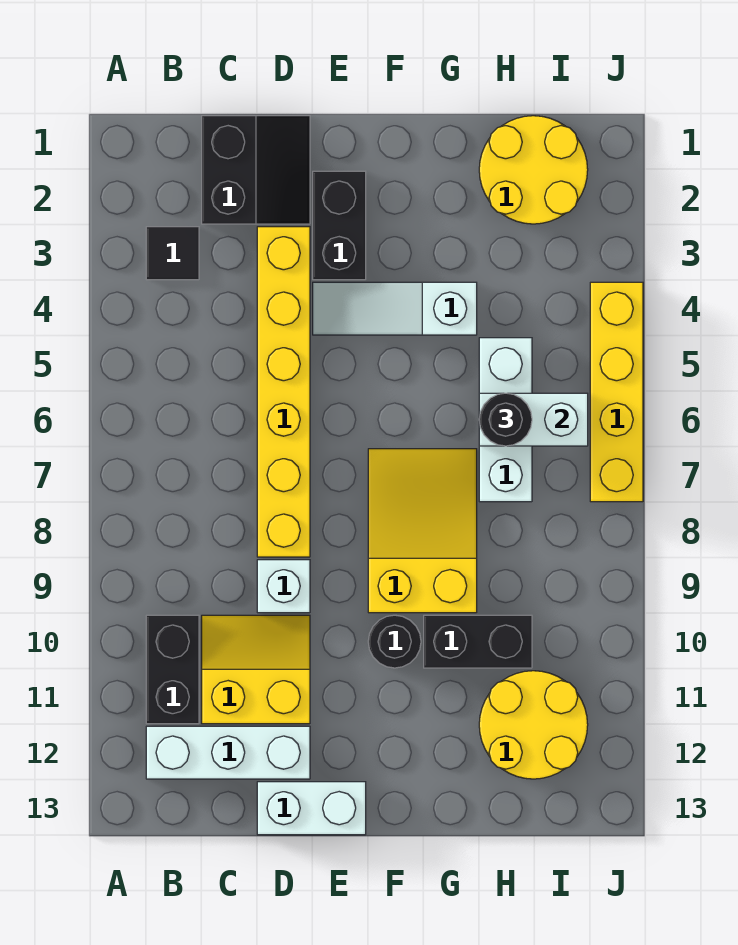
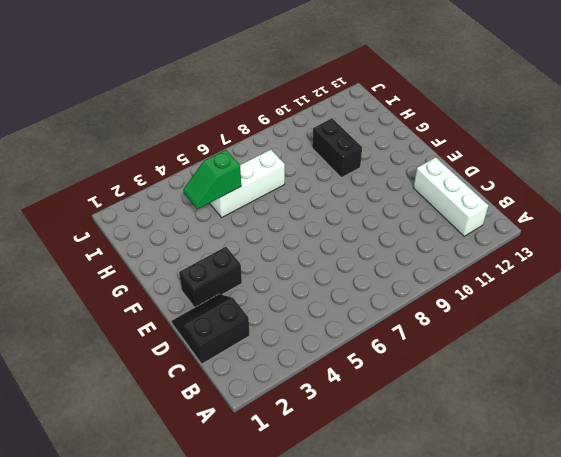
green 1x2 slope [183,150,241,209] -> none
none -> black 1x1 tile [146,227,199,280]
none -> black 1x2 brick [146,615,199,724]
none -> yellow 2x2 slope [202,615,310,724]

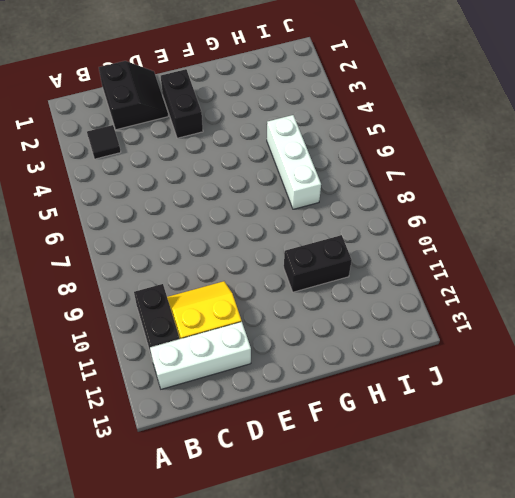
none -> yellow 1x6 brick [257,227,310,557]
none -> white 1x1 brick [257,560,310,613]
none -> white 1x2 brick [257,782,366,835]

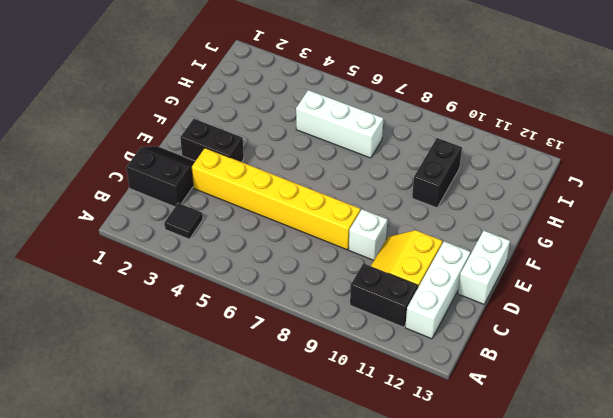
none -> white 1x3 slope [313,282,477,335]
none -> yellow 2x3 slope [368,449,477,613]
none -> black 1x1 round brick [368,615,421,668]

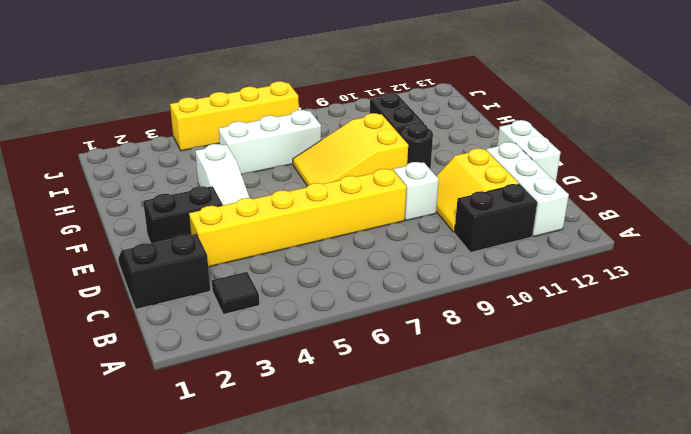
none -> yellow 2x2 round brick [479,116,588,224]
none -> yellow 2x2 round brick [479,671,588,779]
none -> white 1x2 brick [479,393,588,446]

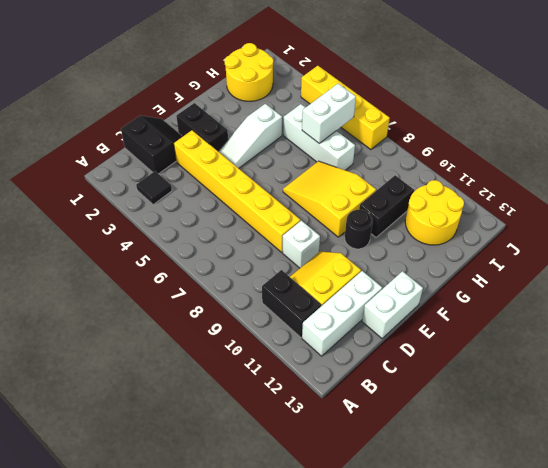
none -> black 1x1 round brick [479,393,532,446]

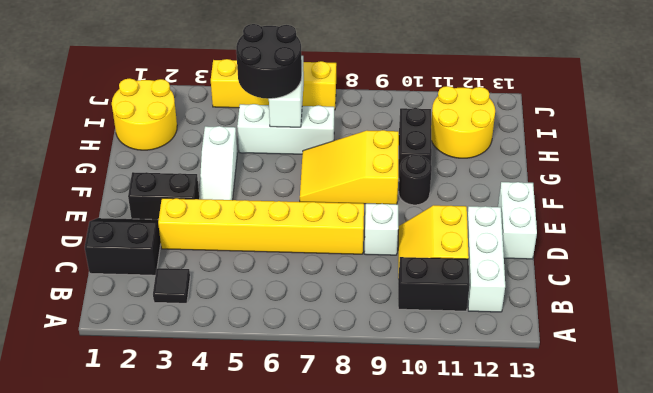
black 2x2 round brick [236,24,302,99] -> black 1x1 round brick [479,393,532,446]

